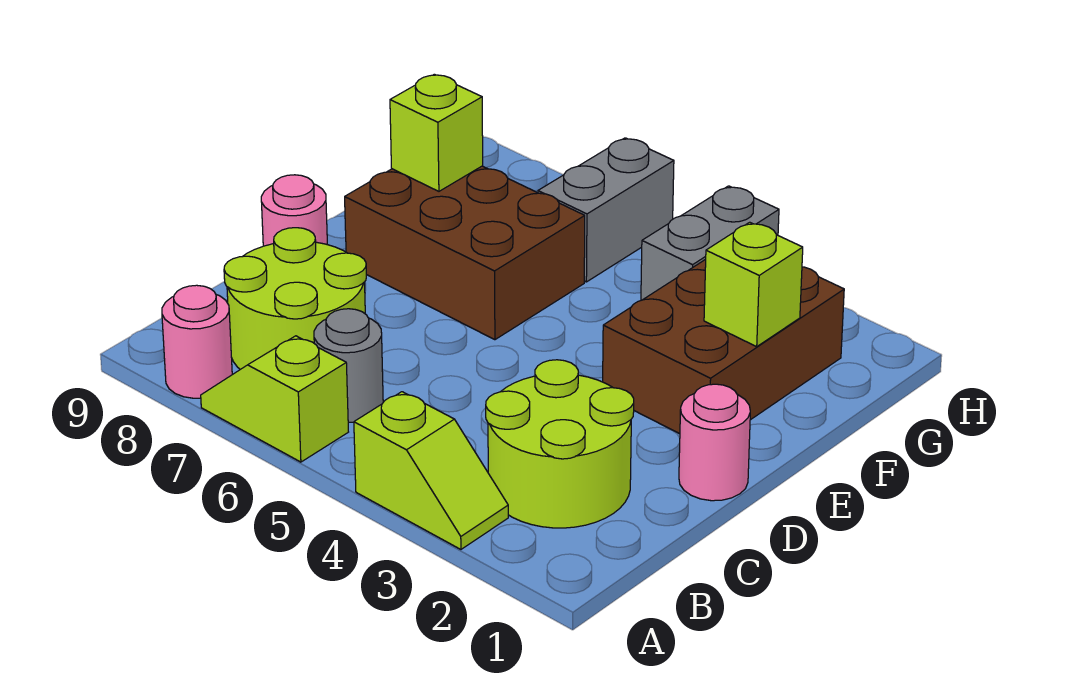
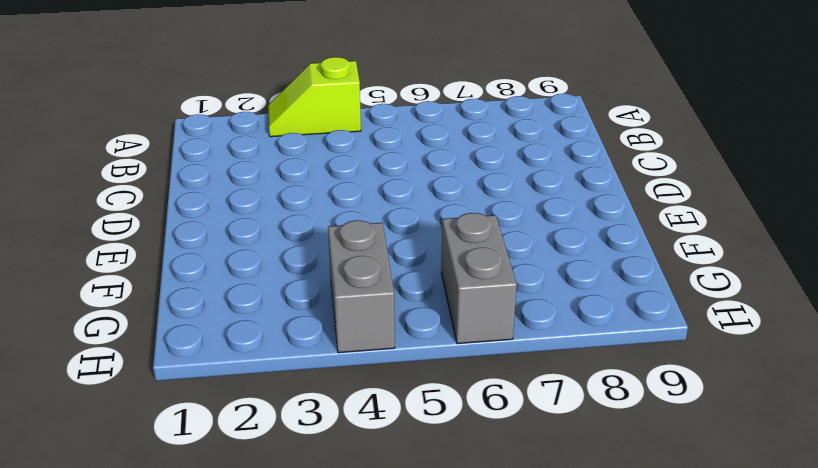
none -> lime 1x2 slope [201,336,348,462]
none -> pink 1x1 round brick [162,285,232,398]
none -> lime 2x2 round brick [486,360,634,528]

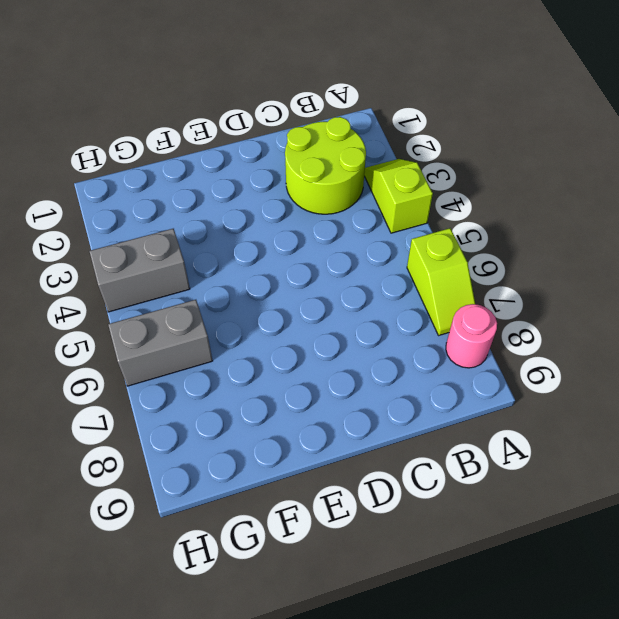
none -> grey 1x1 round brick [314,309,383,422]
none -> lime 2x2 round brick [224,228,366,369]
none -> pink 1x1 round brick [679,384,750,501]

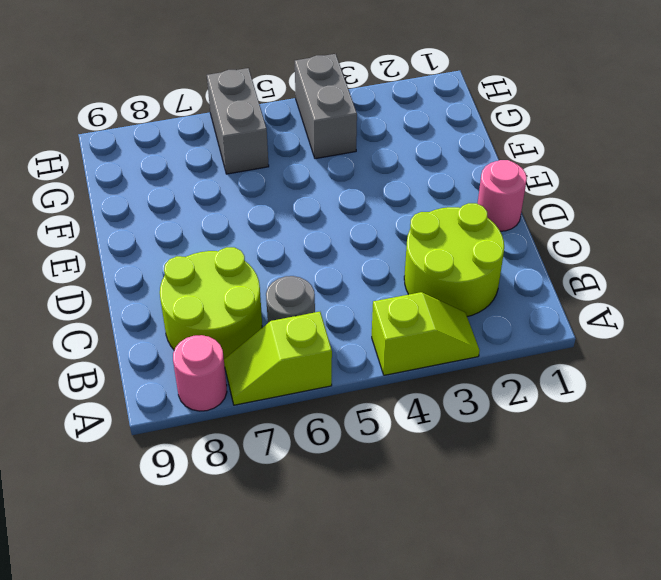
none -> pink 1x1 round brick [261,175,327,246]
none -> brown 2x3 brick [603,259,844,434]
none -> brown 2x3 brick [345,166,585,340]

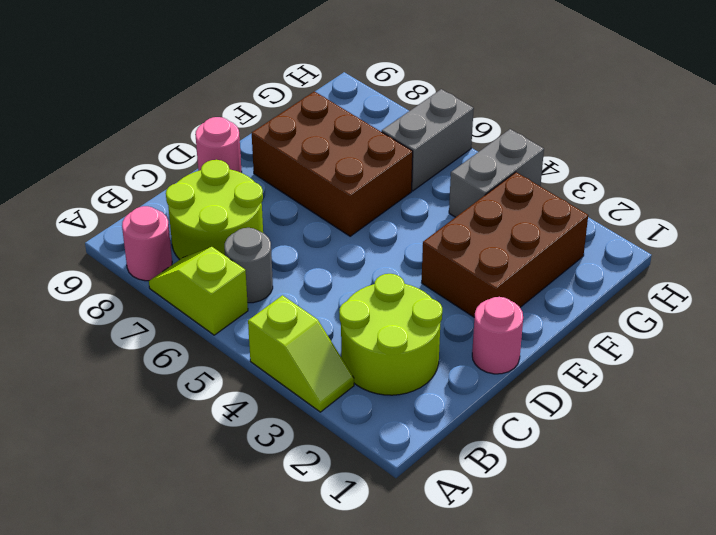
none -> lime 1x1 brick [704,222,803,347]
none -> lime 1x1 brick [390,74,483,191]

